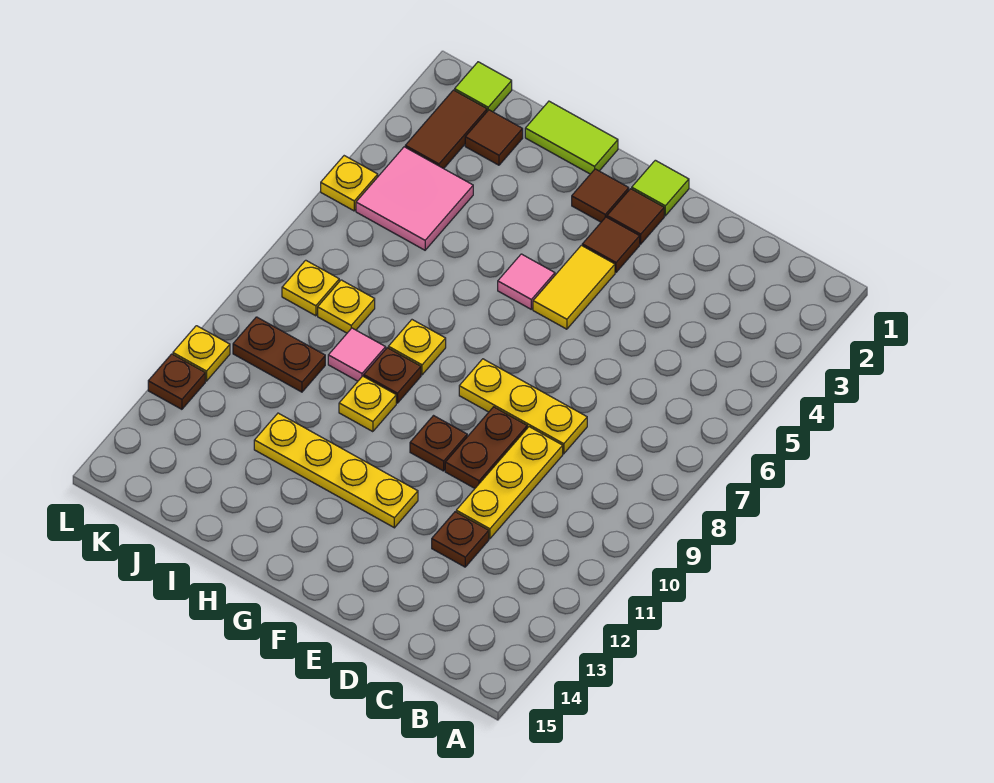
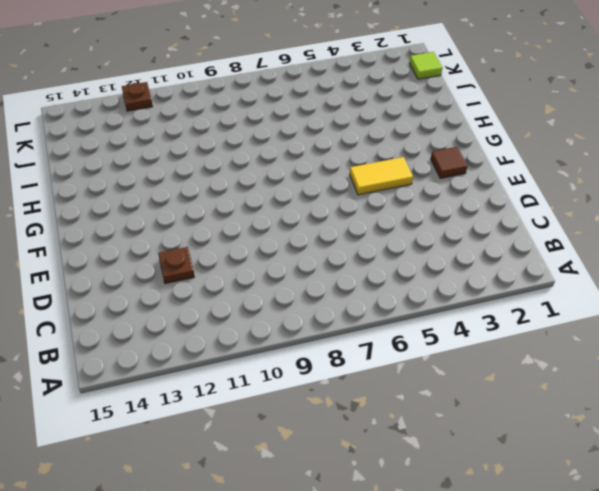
none -> yellow 1x3 plate [459,359,587,454]
none -> yellow 1x3 plate [456,427,563,539]
none -> brown 1x2 plate [445,407,527,488]

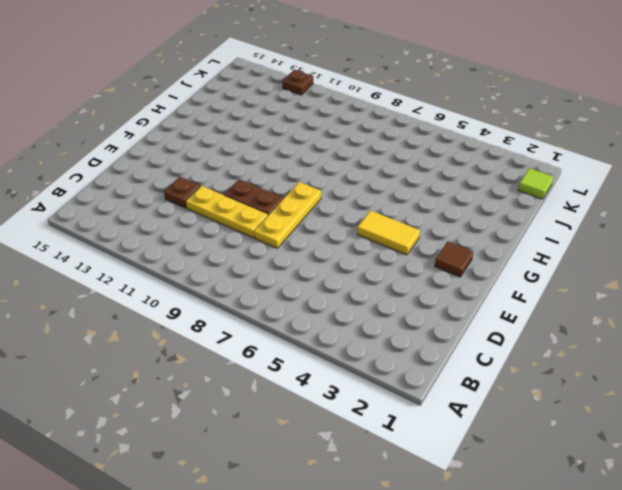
none -> lime 1x1 tile [632,160,689,216]
none -> brown 1x1 tile [582,217,640,272]
none -> brown 1x1 plate [410,416,467,471]

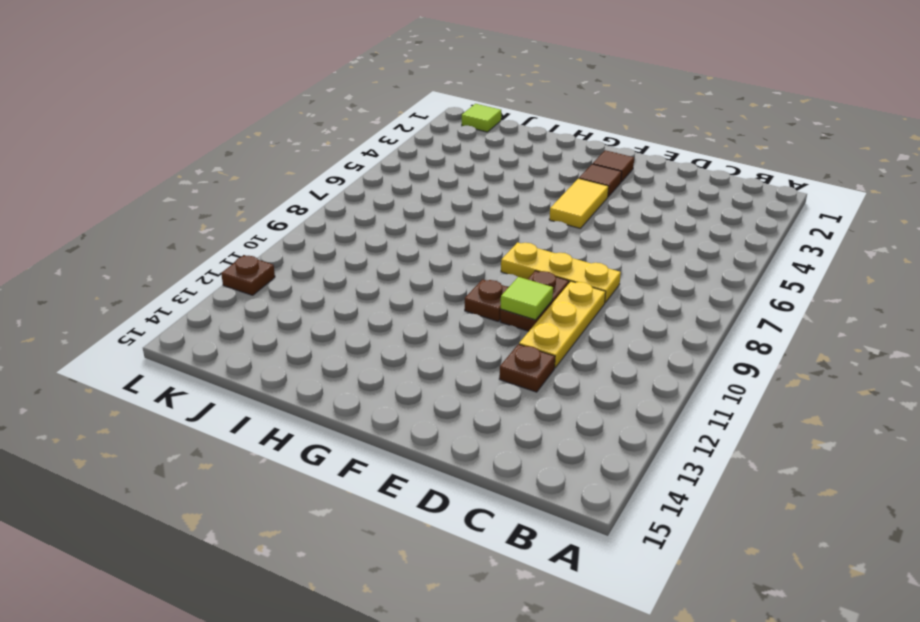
lime 1x1 tile [501,277,553,320] -> lime 1x1 tile moved to [632,160,689,216]
none -> yellow 1x4 plate [254,413,418,528]
none -> brown 1x1 tile [572,169,629,222]
none -> pink 1x1 tile [498,254,555,309]

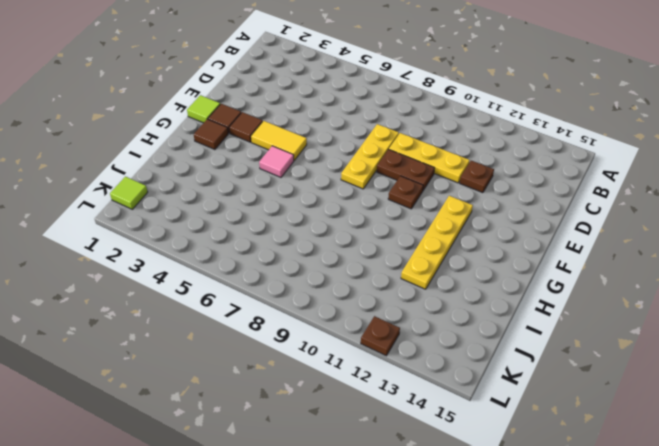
none -> lime 1x2 tile [525,101,618,174]
none -> yellow 1x1 plate [388,320,446,375]
none -> brown 1x1 plate [364,348,421,403]

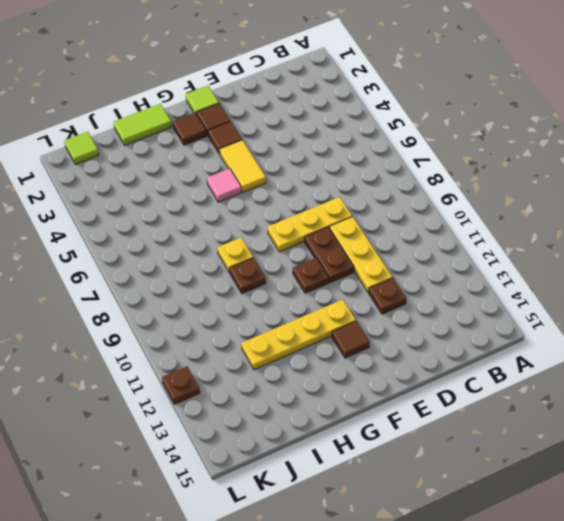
brown 1x1 tile [332,321,370,358] -> brown 1x1 tile moved to [465,110,523,165]
none -> yellow 1x1 plate [339,376,396,432]
none -> pink 1x1 tile [328,328,386,381]
none -> pink 2x2 tile [356,147,473,250]

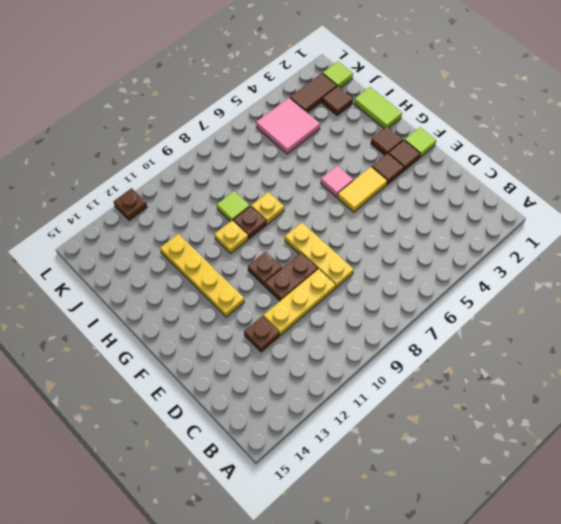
lime 1x1 tile [217,191,250,222] -> pink 1x1 tile [328,328,386,381]
none -> yellow 1x1 plate [318,280,375,333]
none -> brown 1x2 plate [233,317,325,392]
none -> yellow 1x1 plate [282,260,339,316]

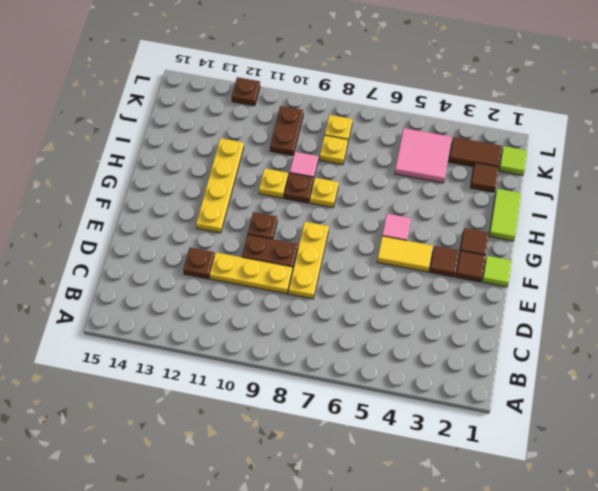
none -> yellow 1x1 plate [321,156,378,211]
none -> yellow 1x1 plate [173,326,230,381]

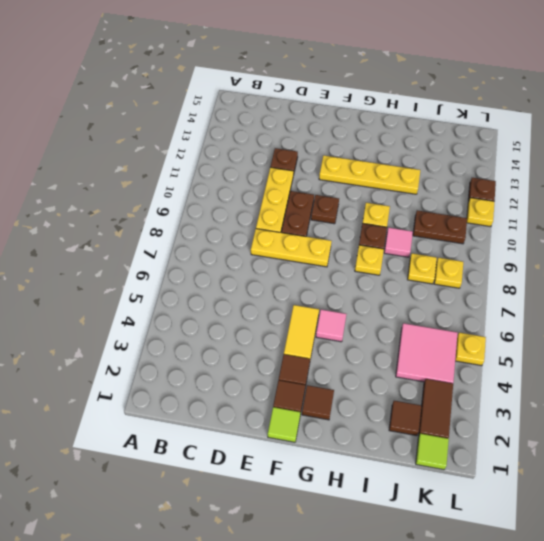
none -> lime 1x2 tile [525,101,618,174]

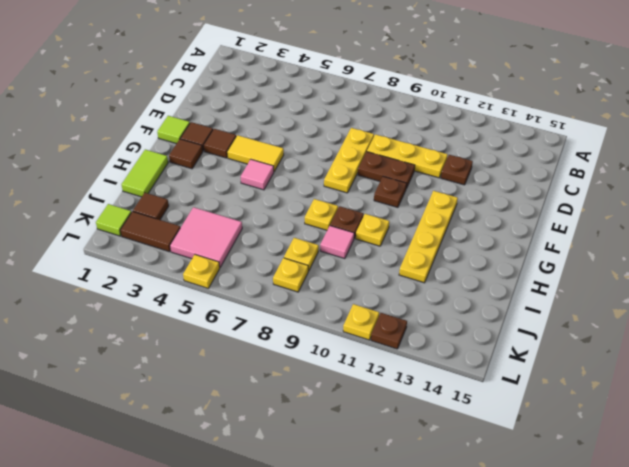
none -> brown 1x2 plate [233,317,325,392]

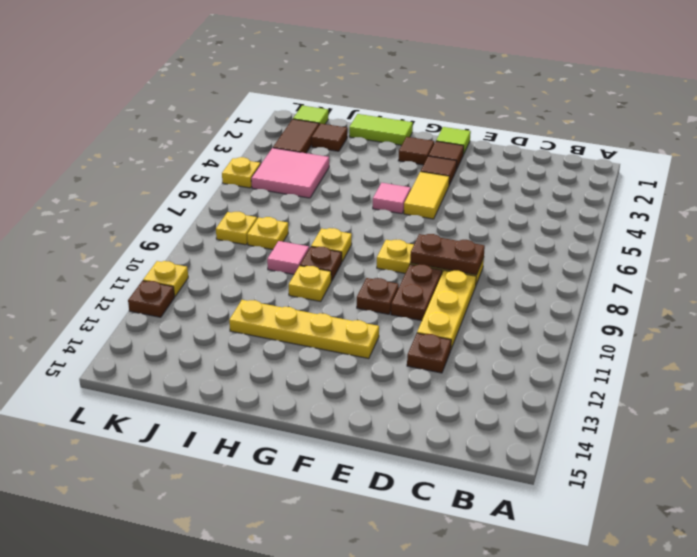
brown 1x2 plate [410,234,485,275] -> brown 1x2 plate moved to [233,317,325,392]

